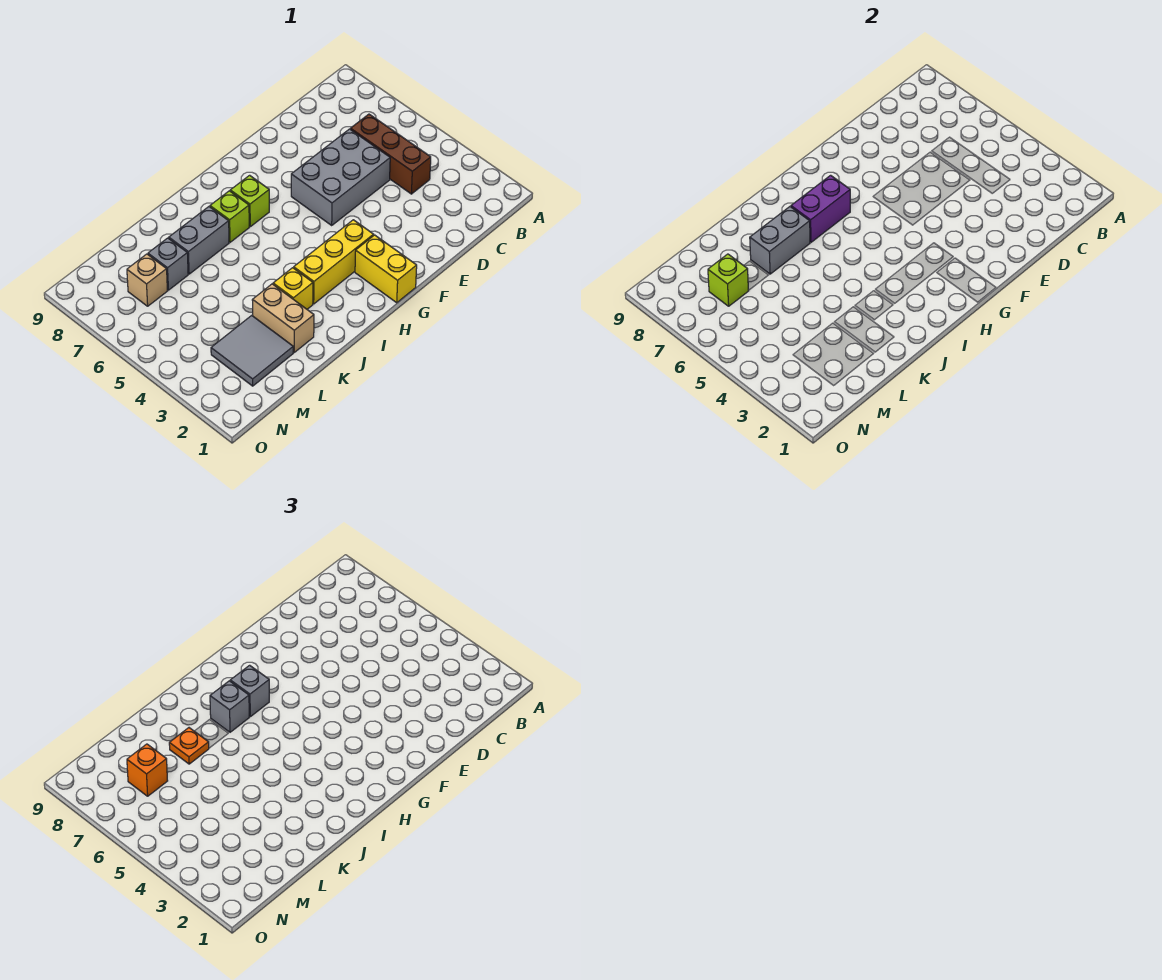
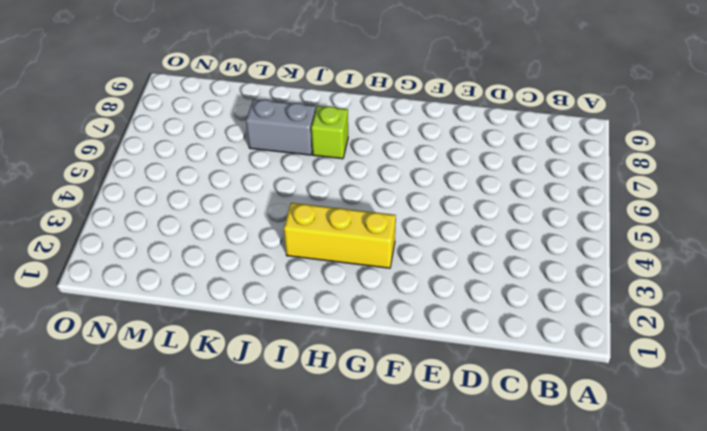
none -> brown 1x3 brick [350,114,431,194]
none -> grey 2x3 brick [291,129,390,225]
none -> yellow 1x2 brick [355,235,417,303]

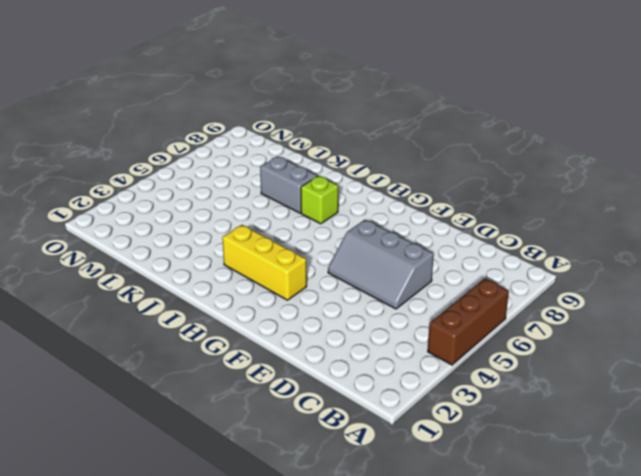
brown 1x3 brick [428,279,509,365] -> brown 1x3 brick moved to [350,114,431,194]
grey 2x3 slope [328,220,434,309] -> grey 2x3 brick [291,129,390,225]
none -> yellow 1x2 brick [355,235,417,303]
none -> lime 1x1 brick [230,175,269,227]
none -> yellow 1x1 brick [273,268,313,309]

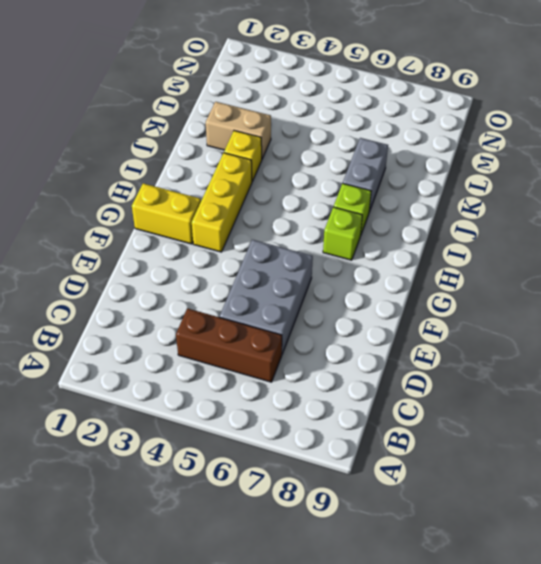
none -> grey 2x2 tile [211,315,293,386]
none -> grey 1x1 brick [148,238,188,290]
none -> tan 1x1 brick [127,254,168,306]

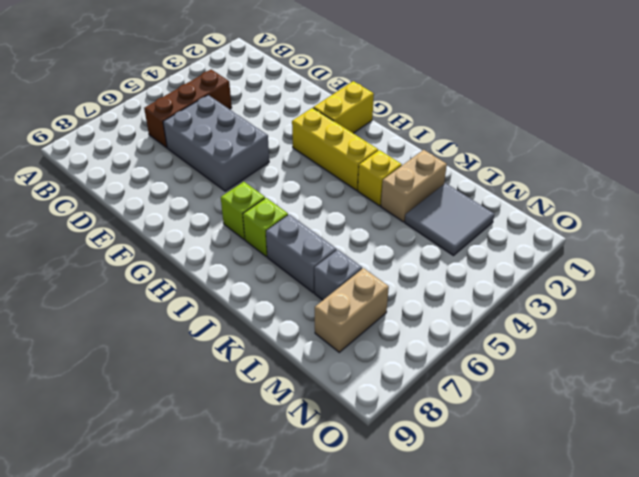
tan 1x2 brick [315,268,389,352] -> tan 1x1 brick [127,254,168,306]
none -> purple 1x2 brick [791,175,850,242]
none -> grey 1x2 brick [750,207,810,274]
none -> lime 1x1 brick [708,254,749,306]

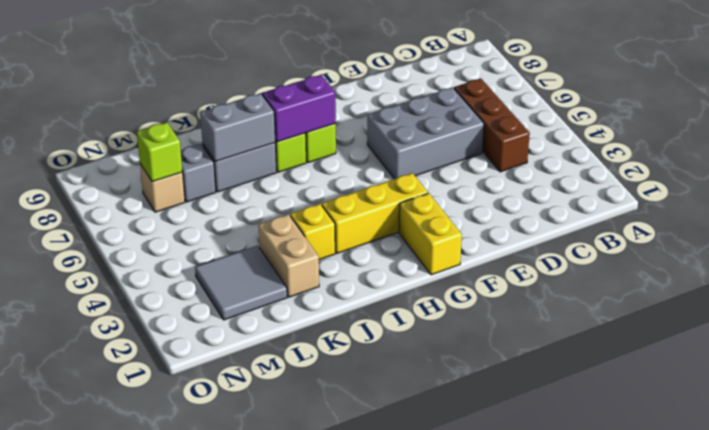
none -> grey 1x1 brick [230,665,269,717]
none -> grey 1x1 brick [210,681,249,732]
none -> orange 1x1 plate [169,728,209,764]

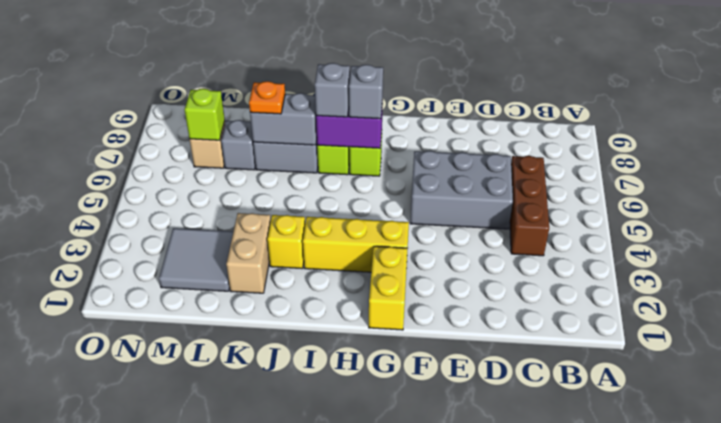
none -> orange 1x1 brick [127,744,168,796]

